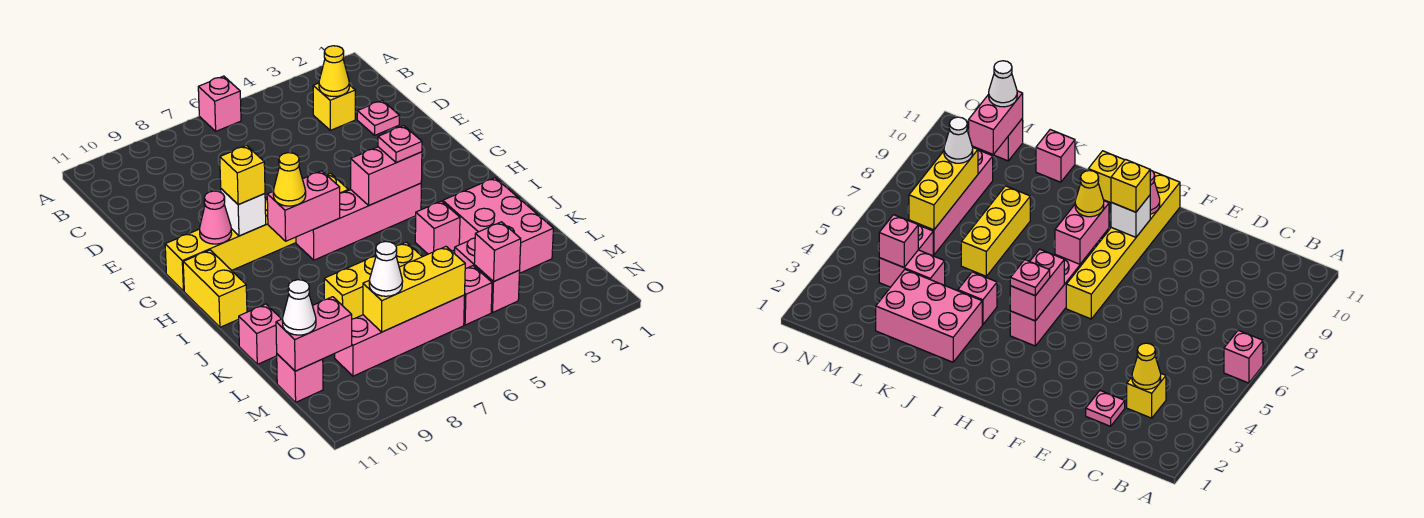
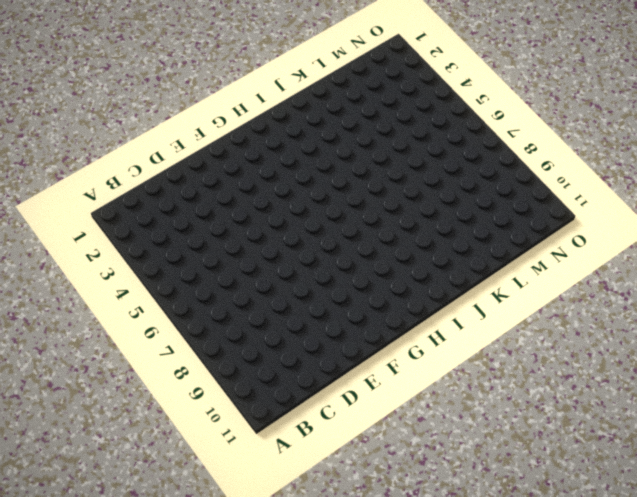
none -> pink 1x1 brick [198,76,241,131]
none -> yellow 1x1 brick [313,83,355,130]
none -> pink 1x1 plate [357,100,400,135]

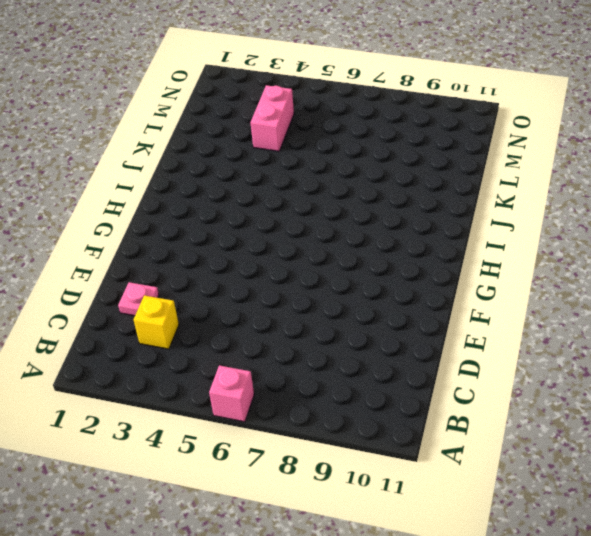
none -> yellow 1x6 brick [165,173,348,291]
none -> pink 1x4 brick [296,183,421,260]
none -> yellow 1x2 brick [183,250,247,327]

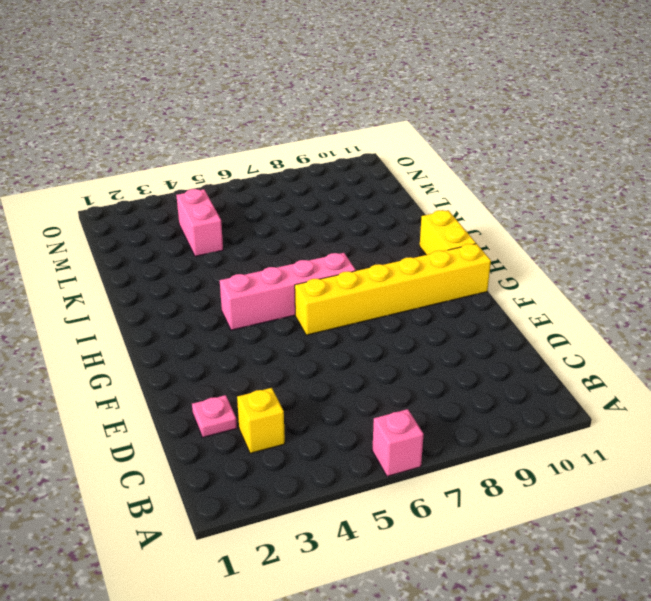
none -> pink 2x3 brick [443,178,553,273]
none -> pink 1x1 brick [415,201,460,254]
none -> yellow 1x3 brick [324,242,422,319]

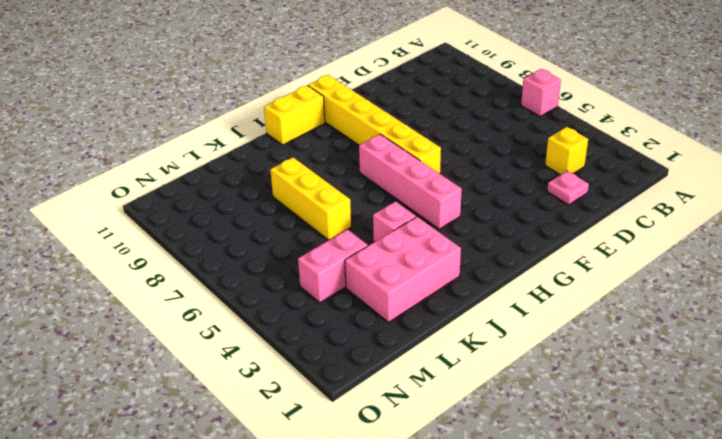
none -> pink 1x1 brick [239,304,281,364]
none -> pink 1x1 brick [464,266,492,325]
none -> pink 1x4 brick [335,295,465,376]

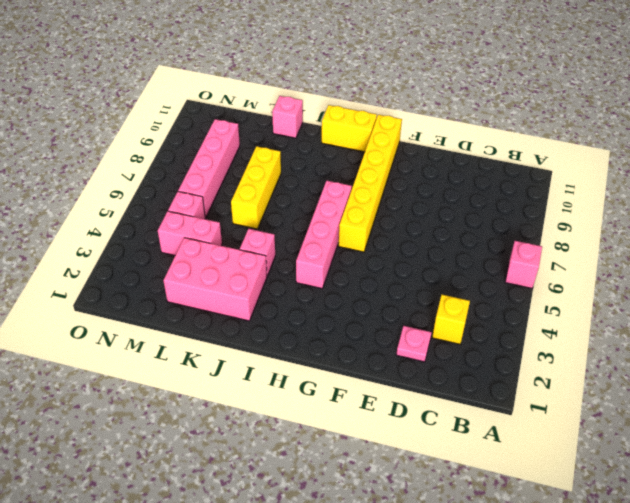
none -> pink 1x1 brick [277,354,323,402]
none -> yellow 1x1 cone [319,46,349,97]
none -> white 1x1 brick [221,189,266,236]

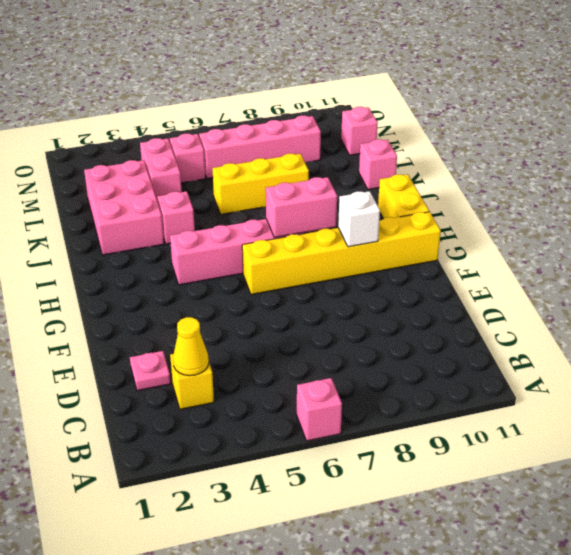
none -> pink 1x1 cone [199,191,232,244]
none -> pink 1x2 brick [351,147,422,205]
none -> pink 1x1 brick [474,222,521,282]

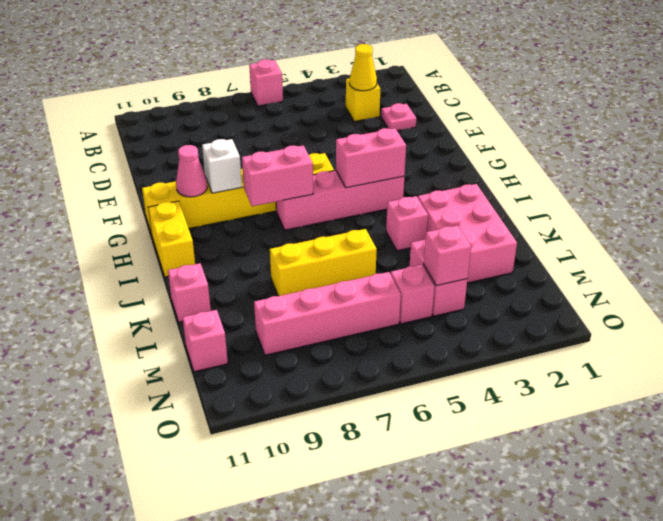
none -> yellow 1x3 brick [363,247,465,332]
none -> pink 1x2 brick [276,297,352,371]
none -> yellow 1x1 brick [220,146,265,205]

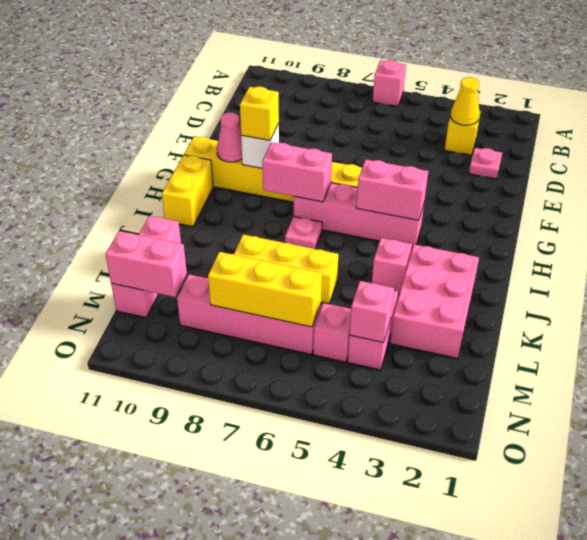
pink 1x1 plate [285,216,322,249] -> pink 1x1 plate moved to [378,126,422,163]
none -> yellow 1x1 cone [273,153,306,206]
none -> white 1x1 cone [369,241,403,296]
none -> white 1x1 cone [282,280,316,335]

